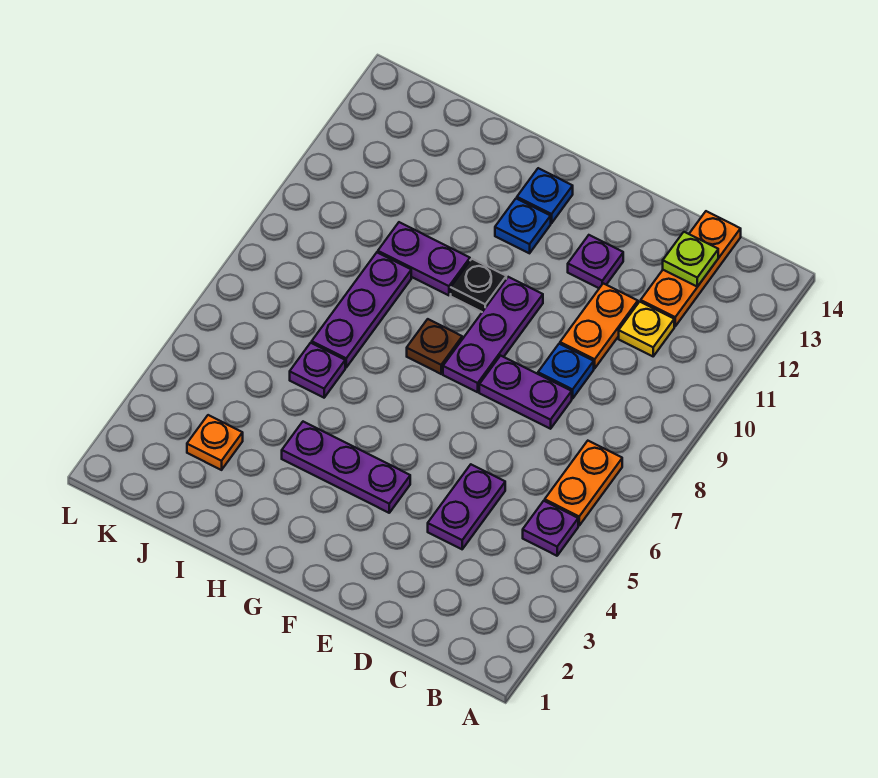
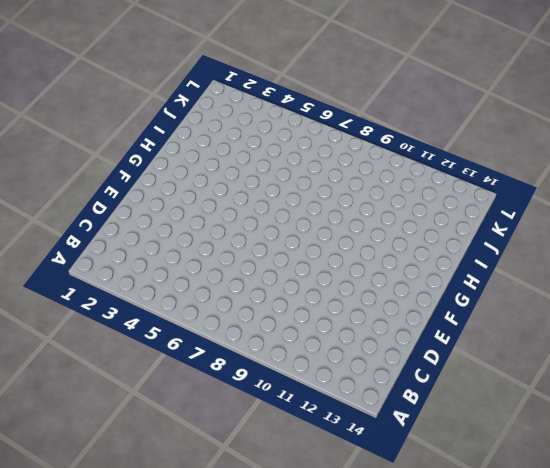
none -> purple 1x1 plate [523,501,578,556]
none -> orange 1x2 plate [545,441,622,525]
none -> yellow 1x1 plate [619,302,674,356]

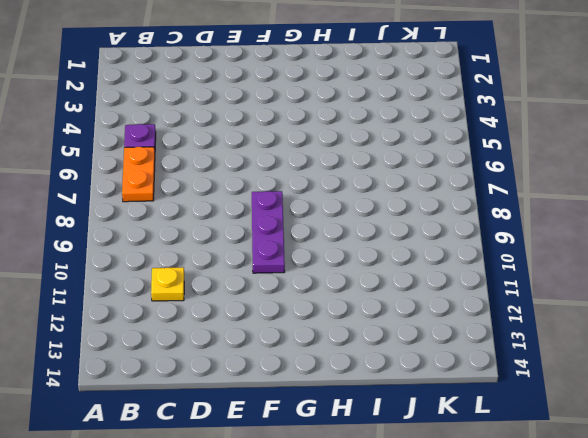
none -> orange 1x3 plate [641,211,741,326]
none -> purple 1x2 plate [428,465,505,549]
none -> purple 1x2 plate [479,356,572,429]

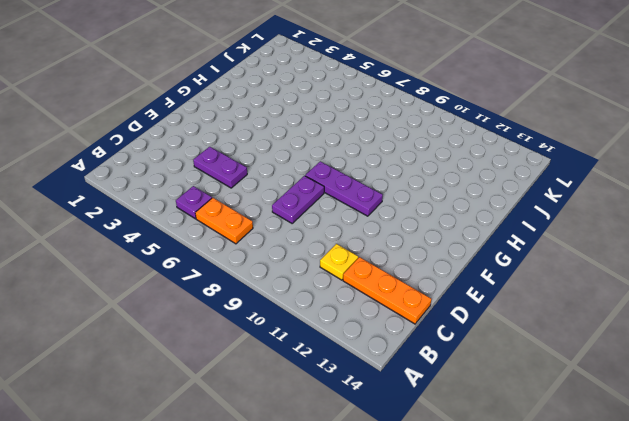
none -> blue 1x1 plate [538,344,594,399]
none -> orange 1x2 plate [560,283,638,368]
none -> purple 1x1 plate [568,235,623,288]

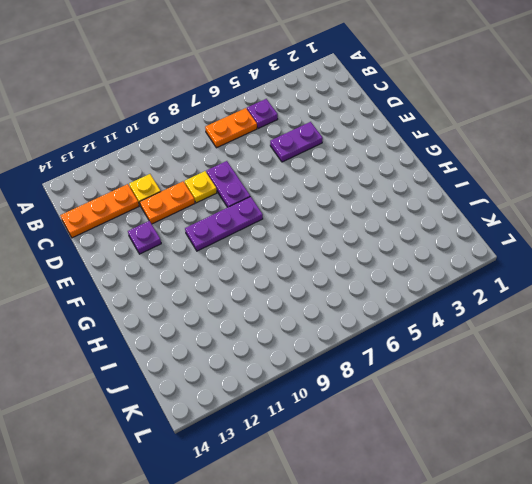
yellow 1x1 plate [185,171,217,203] -> blue 1x1 plate [538,344,594,399]
none -> purple 1x3 plate [282,422,410,513]
none -> brown 1x1 plate [407,319,462,374]
none -> black 1x1 plate [451,259,506,312]

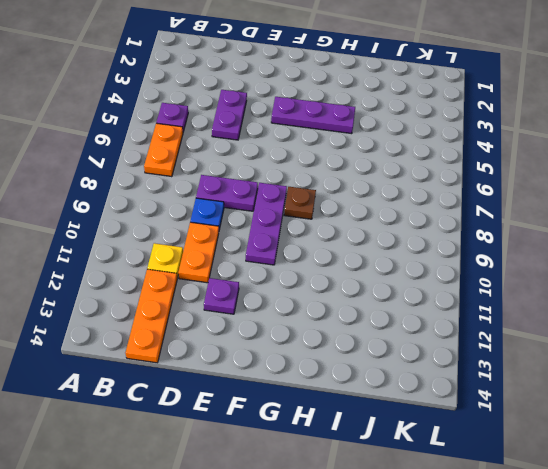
none -> black 1x1 plate [451,259,506,312]
none -> blue 1x1 plate [495,199,551,253]
none -> blue 1x1 plate [517,168,573,223]

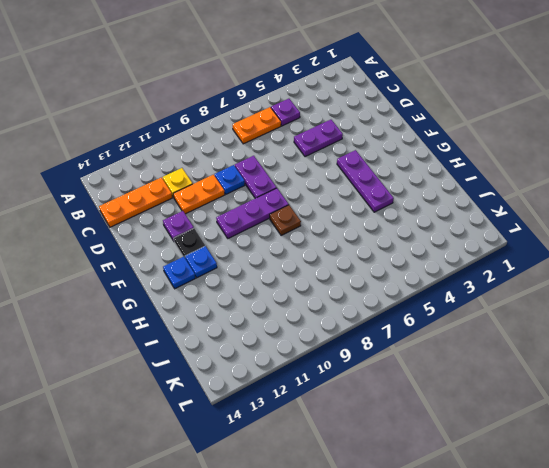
black 1x1 plate [174,228,205,257] -> black 1x1 plate moved to [451,259,506,312]
none -> purple 1x2 plate [378,222,470,295]
none -> purple 1x1 plate [290,343,345,398]
none -> purple 1x3 plate [312,253,411,367]

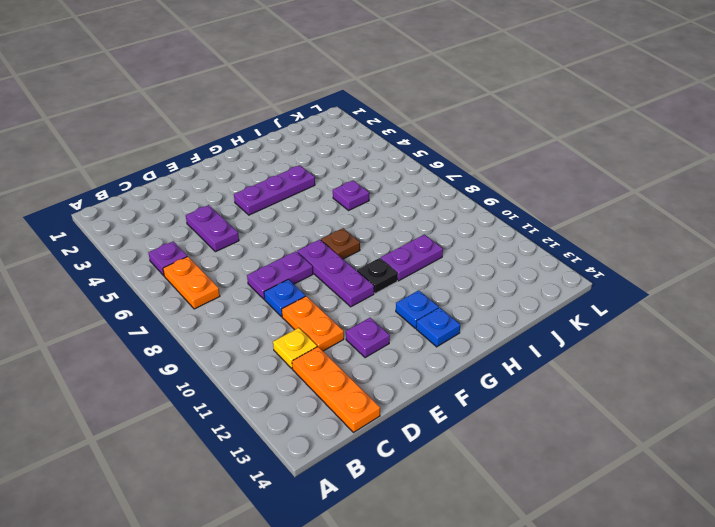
none -> purple 1x3 plate [312,253,411,367]
none -> orange 1x1 plate [187,415,243,470]
none -> lime 1x1 plate [663,232,718,287]

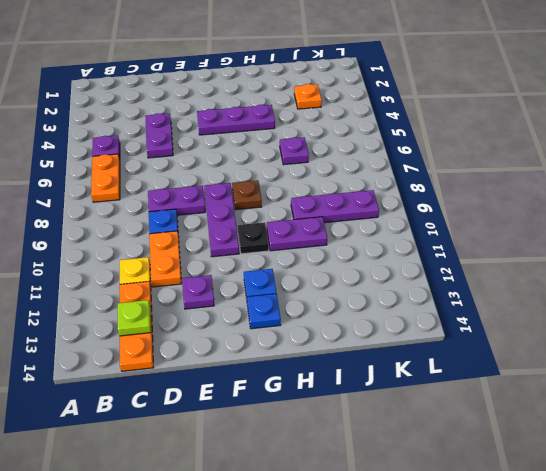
purple 1x3 plate [291,190,379,223] -> purple 1x3 plate turned to [312,253,411,367]

